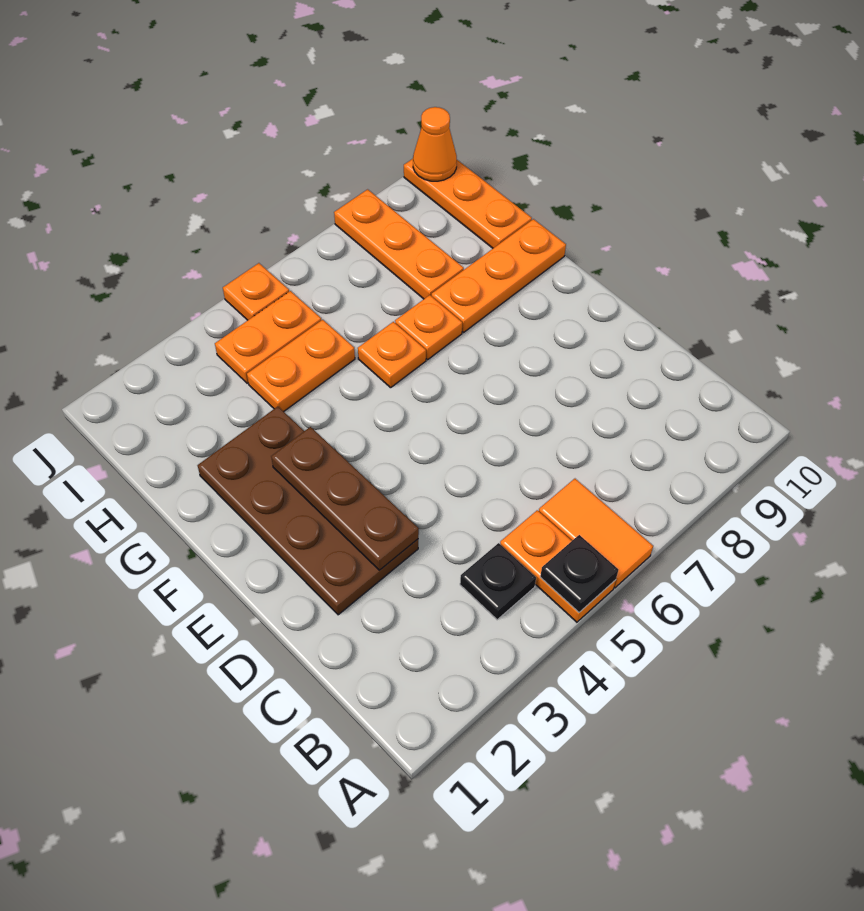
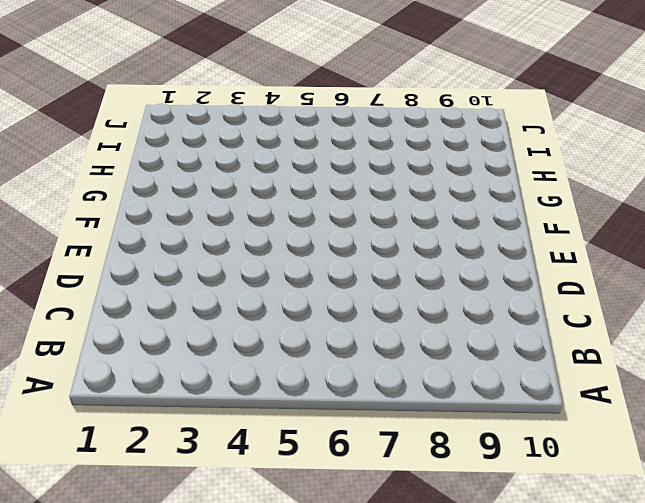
none -> orange 1x2 plate [500,510,616,622]
none -> orange 1x2 tile [539,479,653,588]
none -> black 1x1 plate [460,543,536,620]

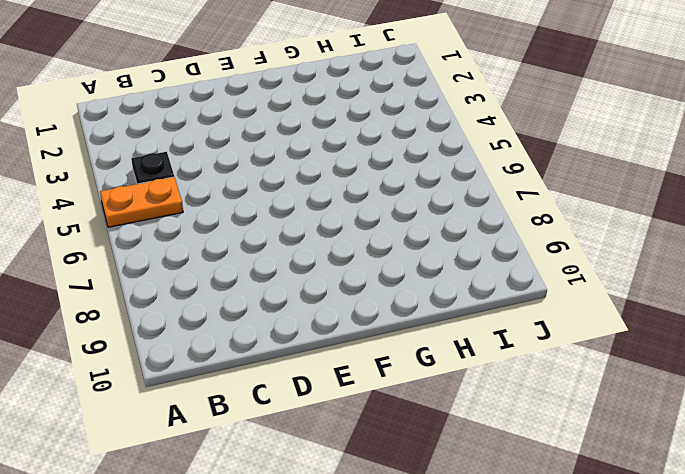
none -> orange 1x2 tile [539,479,653,588]
none -> brown 2x4 plate [198,406,418,615]
none -> orange 1x1 plate [358,322,426,388]

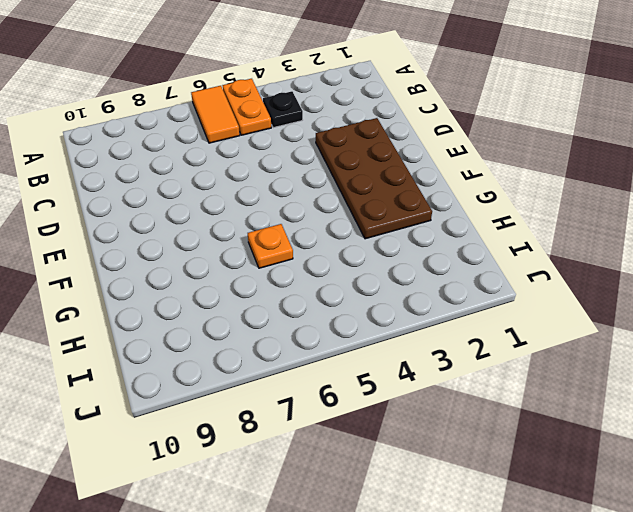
none -> orange 1x1 plate [395,295,462,360]
none -> orange 1x3 plate [432,219,566,332]
none -> orange 1x2 plate [247,320,355,411]

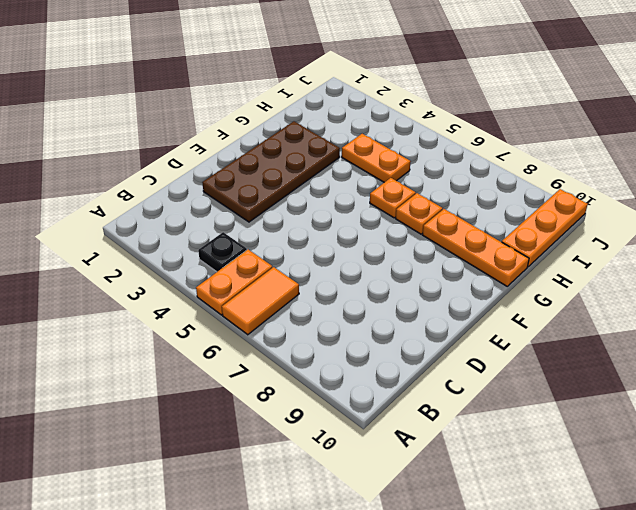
none -> orange 1x3 plate [334,189,464,299]
none -> orange 1x2 plate [215,291,321,383]
none -> orange 1x1 plate [223,263,289,320]

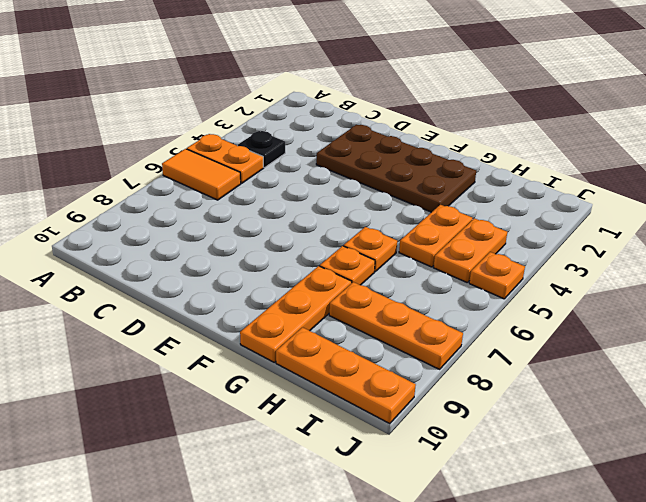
none -> black 1x1 plate [540,535,619,612]
none -> brown 1x3 plate [271,427,419,570]
none -> orange 1x1 cone [413,107,457,181]

